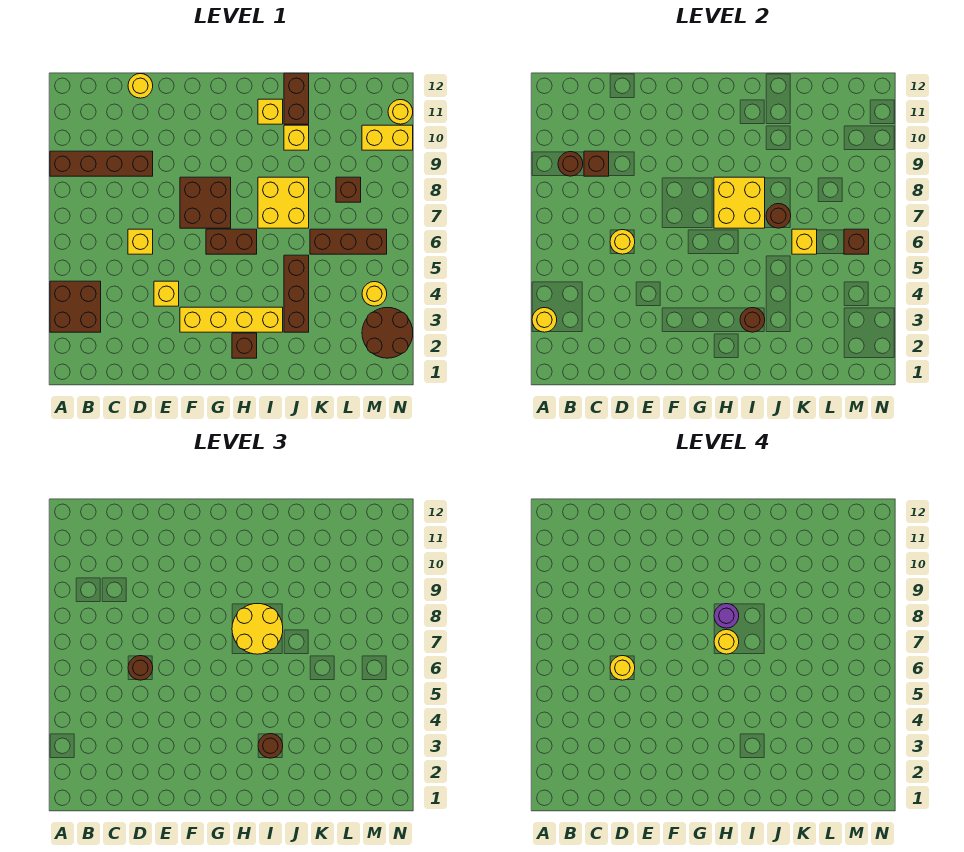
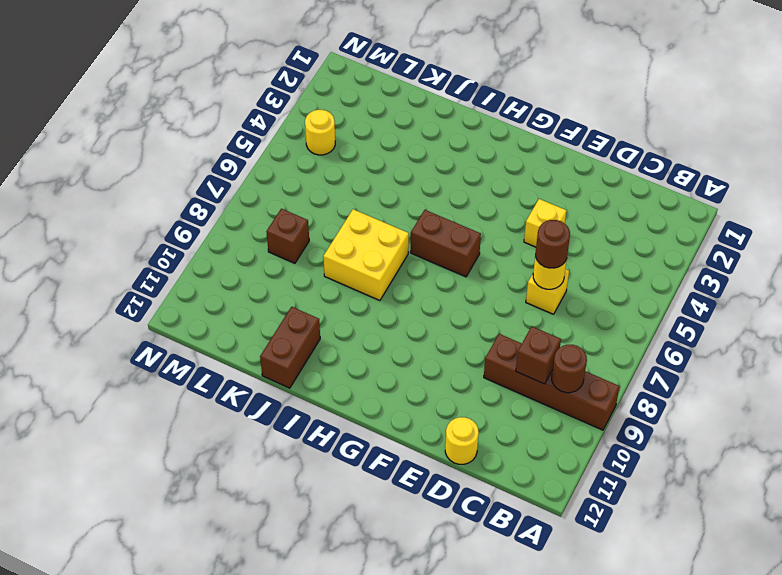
none -> brown 2x2 brick [50,281,101,332]
none -> yellow 1x4 brick [180,307,283,332]
none -> brown 2x2 brick [180,177,231,228]
none -> brown 1x1 brick [232,333,257,358]

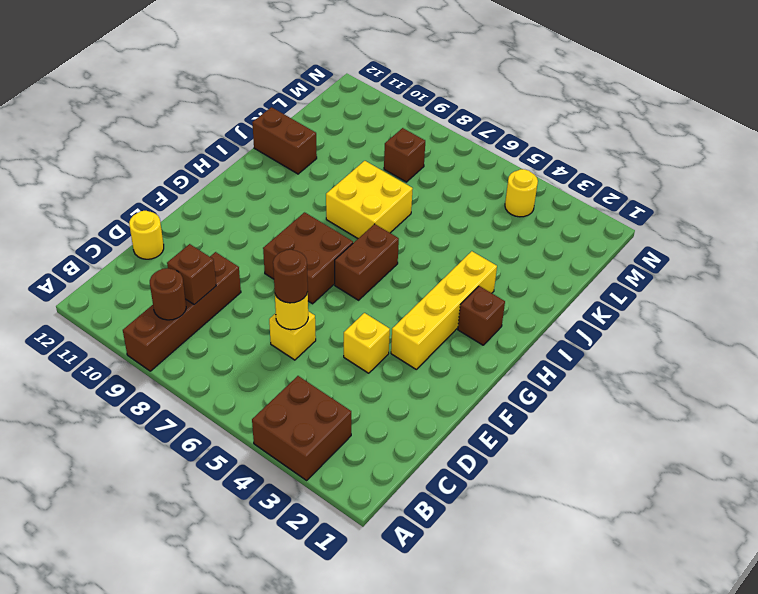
none -> yellow 1x1 brick [258,99,283,124]
none -> brown 1x3 brick [284,255,309,332]
none -> yellow 1x1 brick [284,125,309,150]
none -> brown 1x3 brick [310,229,387,254]

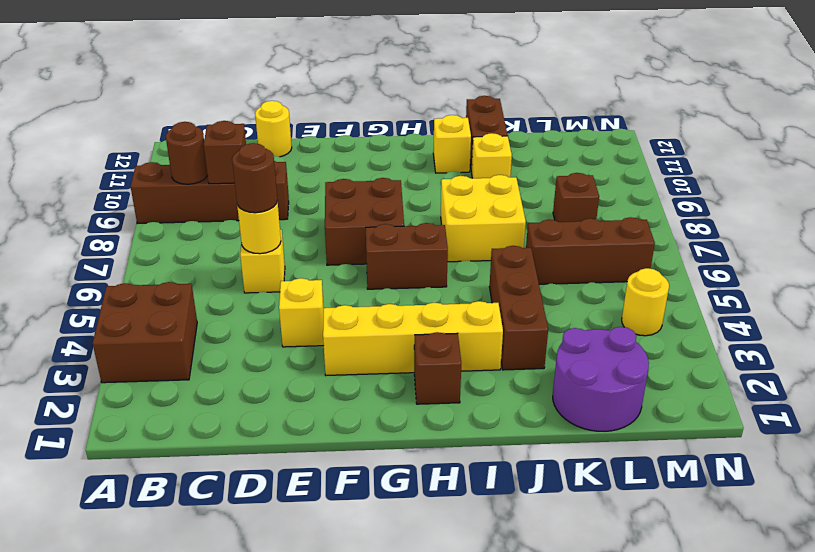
purple 2x2 round brick [553,327,649,431] -> none
none -> brown 2x2 round brick [362,308,413,358]
none -> yellow 1x2 brick [362,125,413,150]
none -> yellow 1x1 round brick [388,100,413,124]
none -> yellow 1x1 round brick [532,308,557,332]

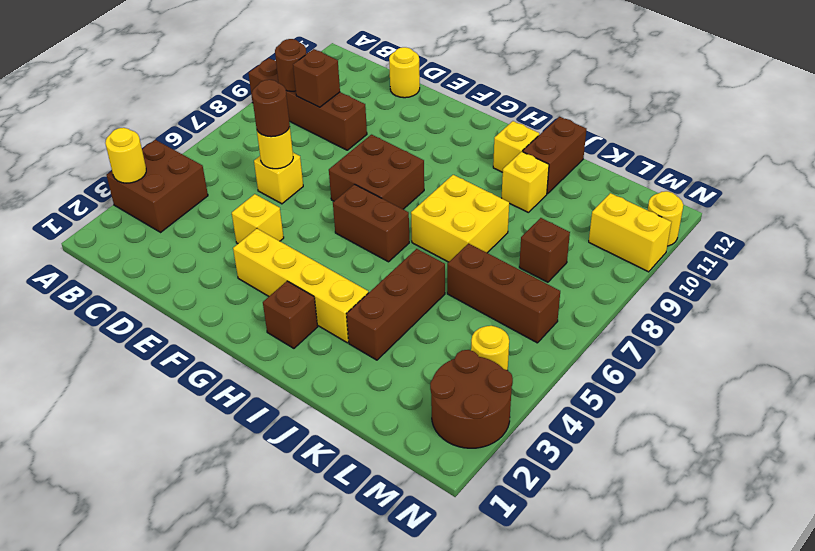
none -> yellow 2x2 brick [714,177,765,228]
none -> brown 1x1 round brick [740,308,765,332]
none -> brown 1x1 round brick [766,204,791,228]
none -> yellow 1x1 brick [792,229,817,254]

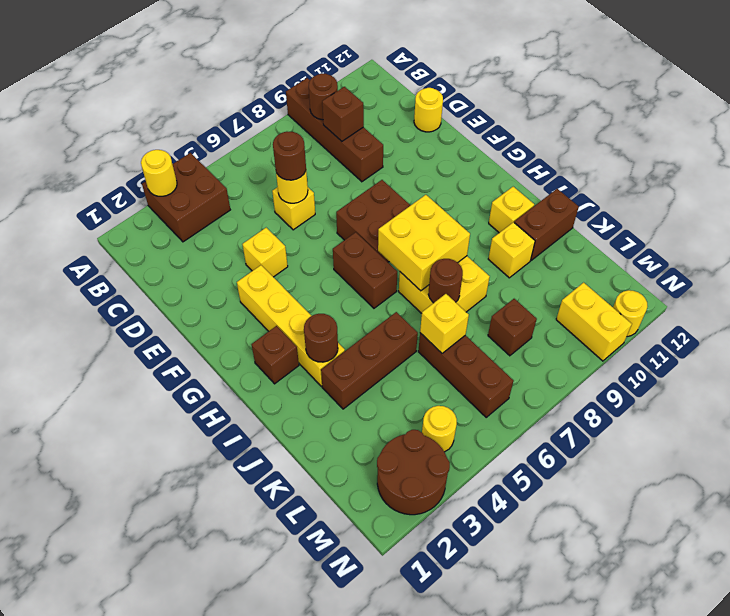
none -> brown 1x1 brick [844,229,869,254]
none -> yellow 2x2 round brick [232,604,283,654]
none -> brown 1x1 round brick [258,734,283,758]
none -> yellow 1x1 round brick [610,656,635,680]

